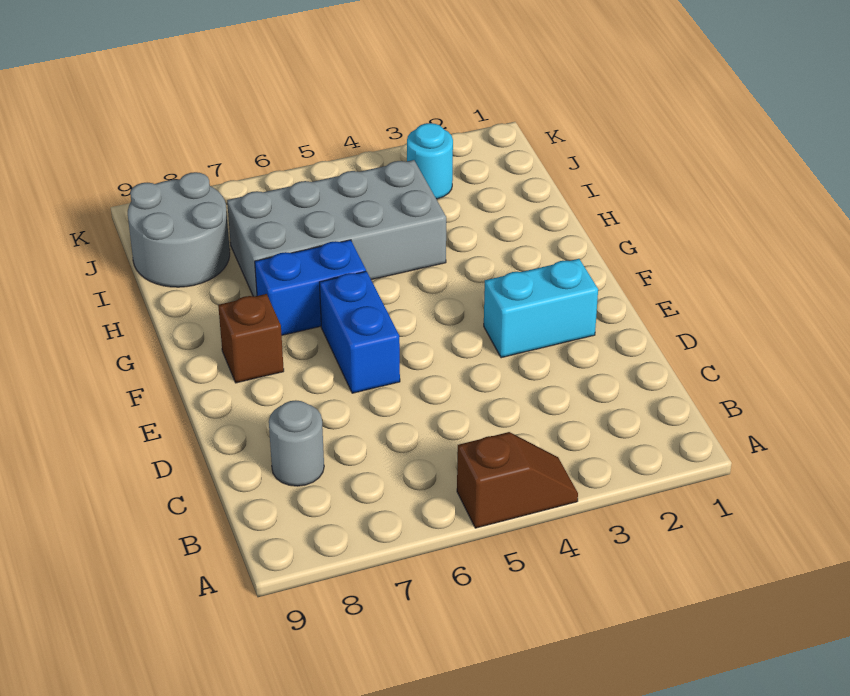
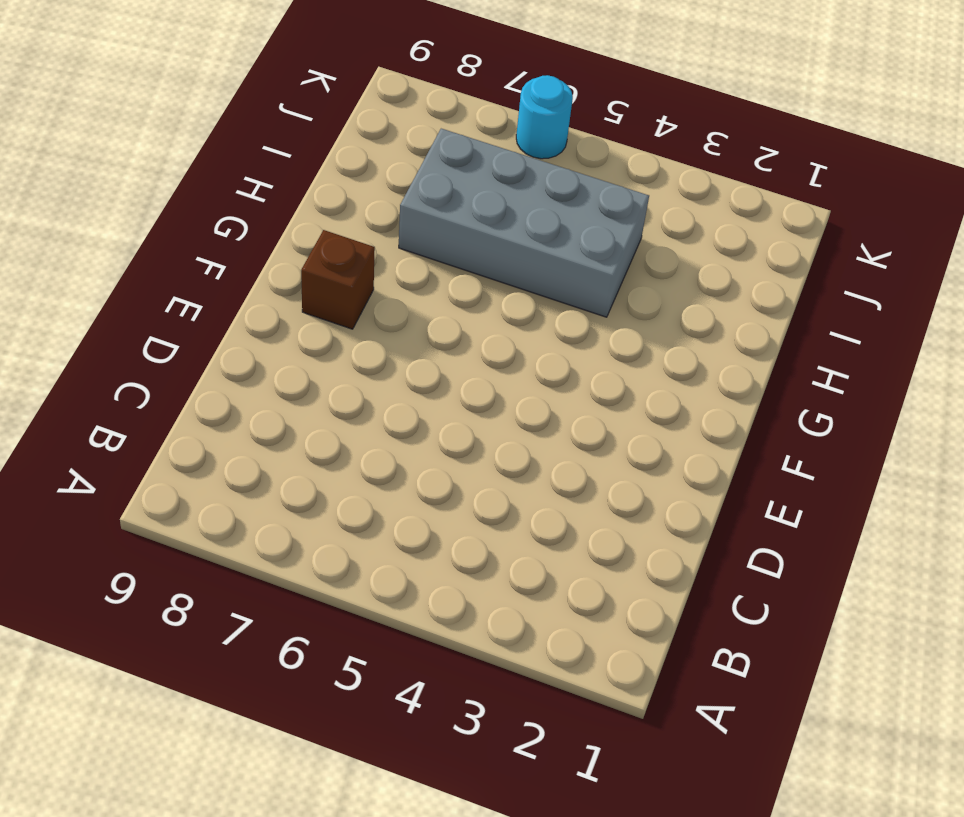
cyan 1x1 round brick [516,75,573,159] -> cyan 1x1 round brick moved to [407,123,453,199]
none -> brown 1x2 slope [457,432,578,528]
none -> grey 1x1 round brick [269,400,324,486]

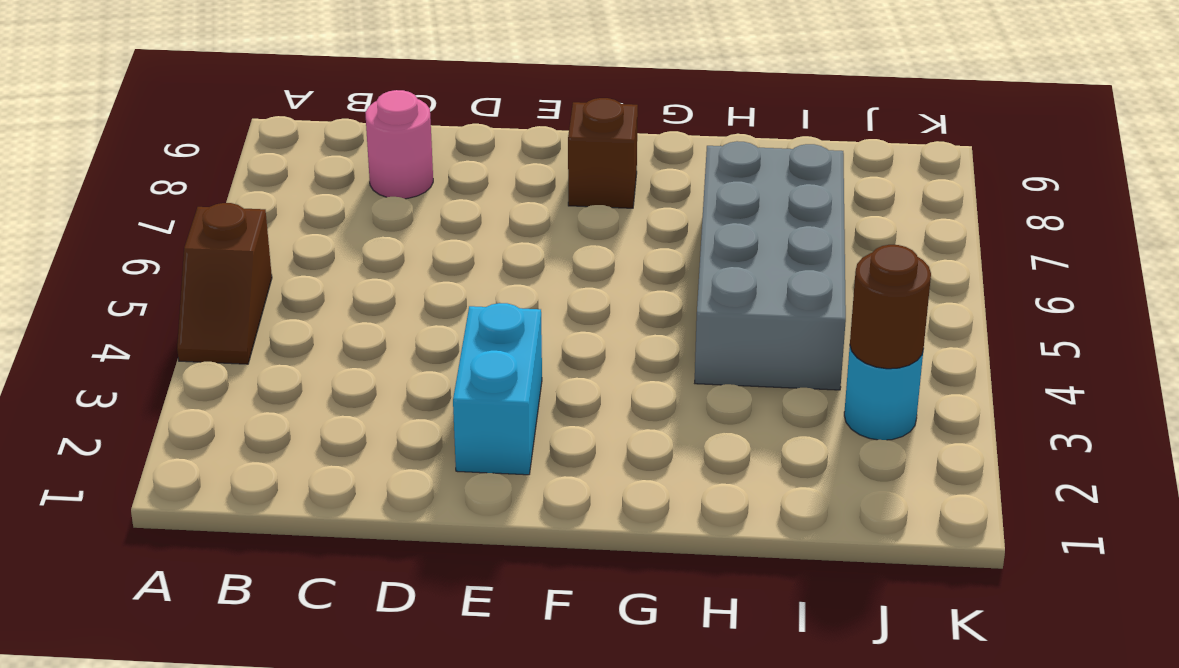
pink 1x1 round brick [365,90,433,199] -> grey 1x1 round brick [269,400,324,486]
brown 1x1 round brick [850,245,931,369] -> none
none -> blue 1x2 brick [319,271,400,393]
none -> blue 1x2 brick [255,240,366,335]

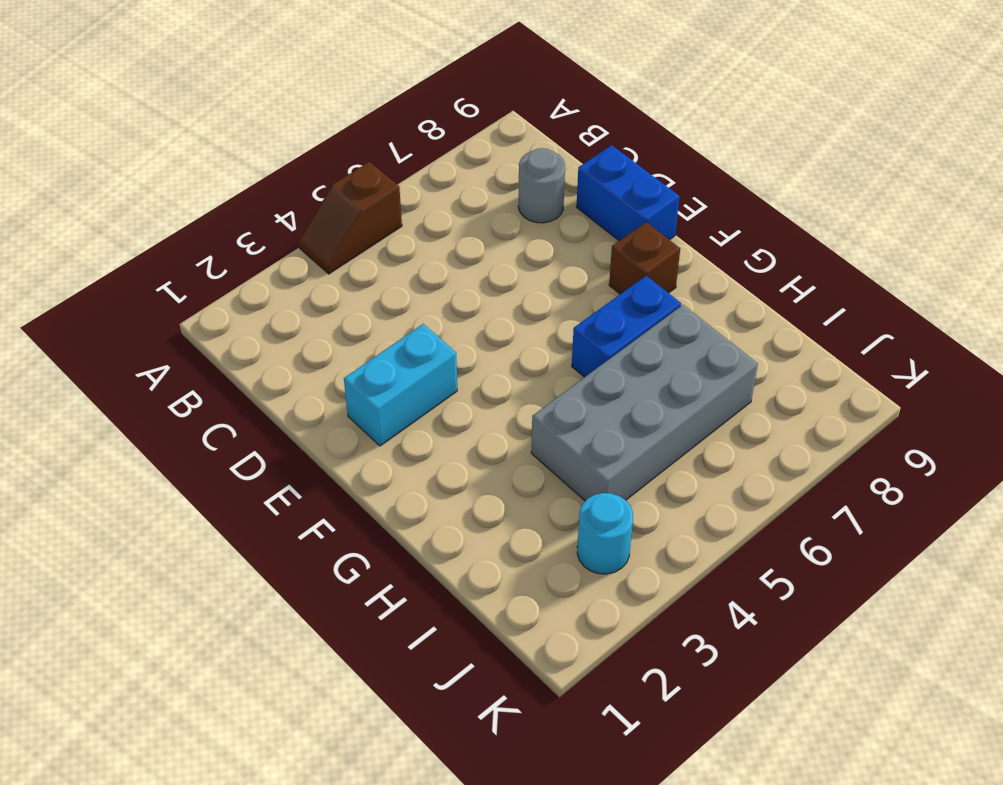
blue 1x2 brick [577,145,680,241] -> blue 1x2 brick moved to [319,271,400,393]
none -> grey 2x2 round brick [128,172,230,287]

